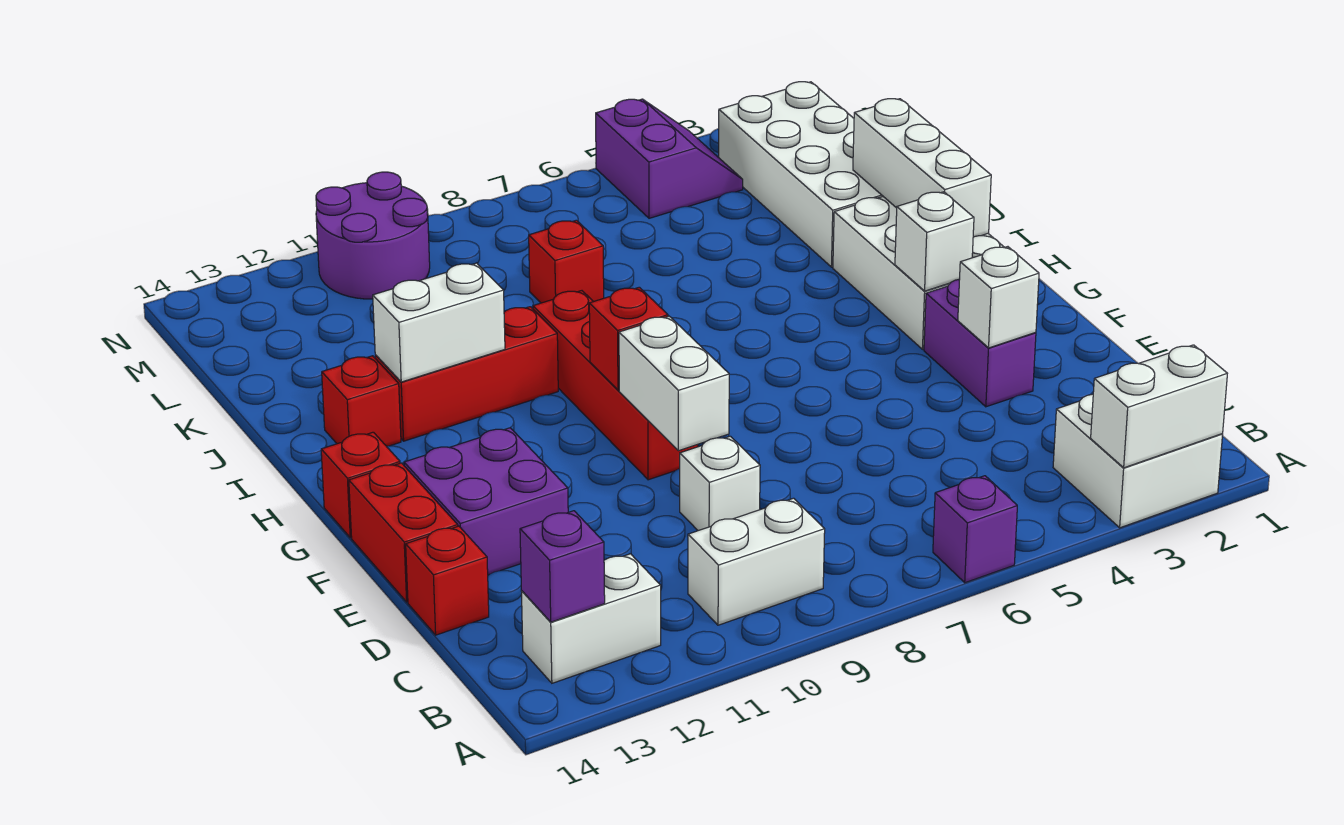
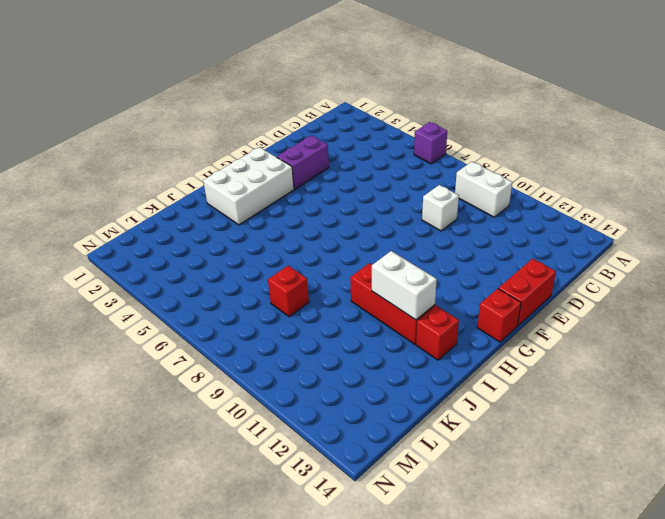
none -> white 2x2 brick [1053,394,1223,528]
none -> white 1x2 brick [521,554,661,683]
none -> red 1x1 brick [406,526,489,635]

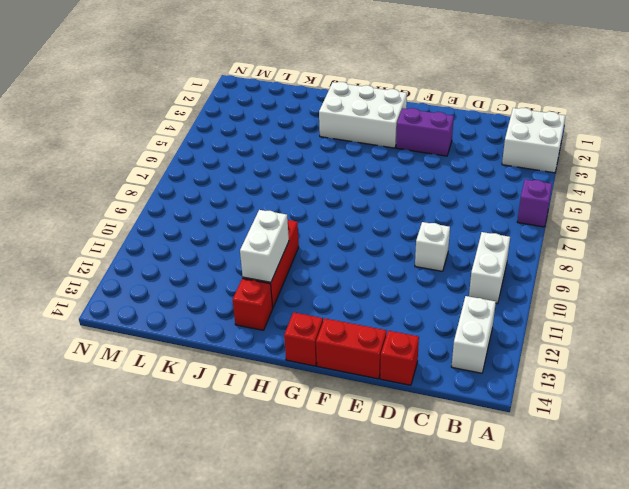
none -> purple 2x2 brick [404,428,568,575]
none -> red 1x4 brick [533,291,698,480]
none -> white 2x4 brick [719,82,883,267]

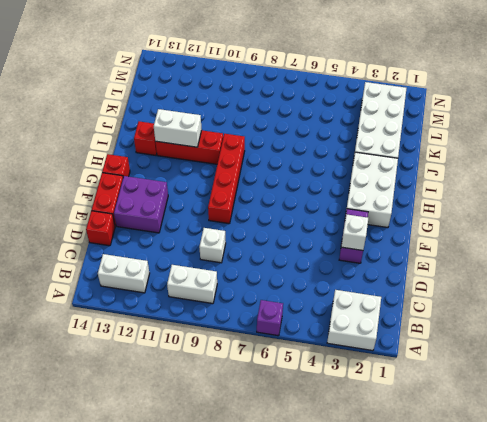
none -> red 1x1 brick [529,220,604,303]
none -> purple 2x2 slope [596,99,743,218]
none -> purple 2x2 round brick [316,172,430,299]

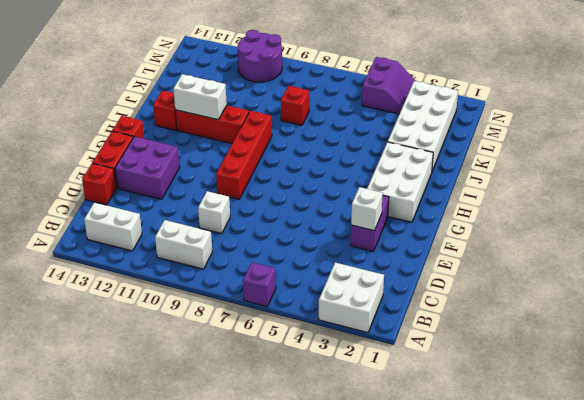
none -> white 1x2 brick [1091,345,1227,468]
none -> purple 1x1 brick [520,511,605,622]
none -> white 1x2 brick [619,316,729,451]

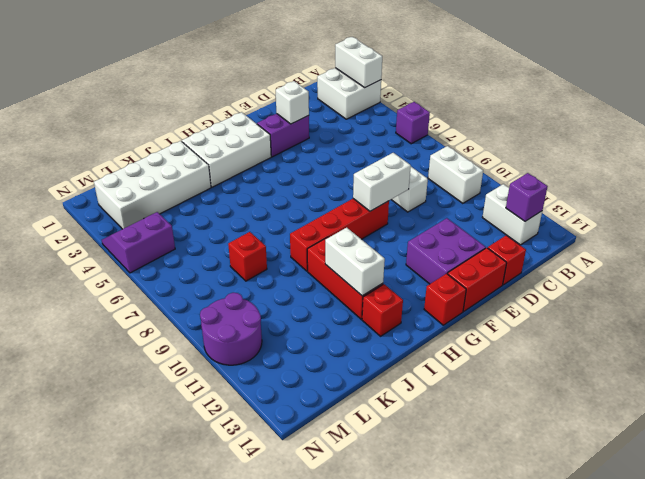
none -> white 1x1 brick [895,192,974,291]
none -> red 1x1 brick [589,287,668,390]
none -> white 1x3 brick [853,99,991,237]

